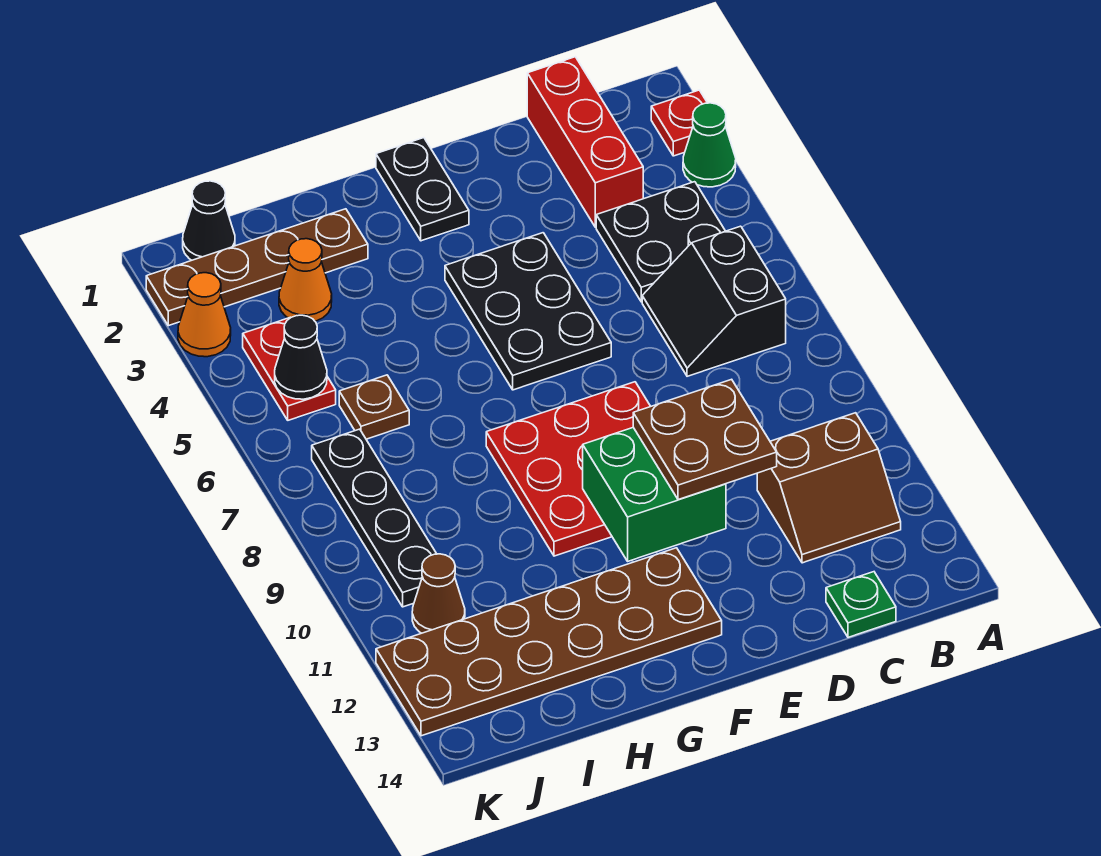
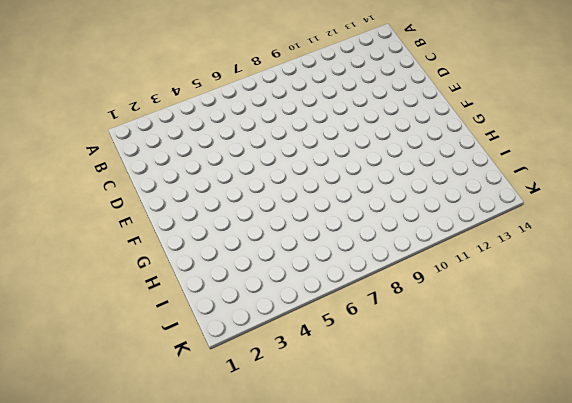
none -> red 1x1 plate [651,90,707,156]
none -> green 1x1 cone [683,103,736,187]
none -> black 2x2 plate [596,182,725,302]

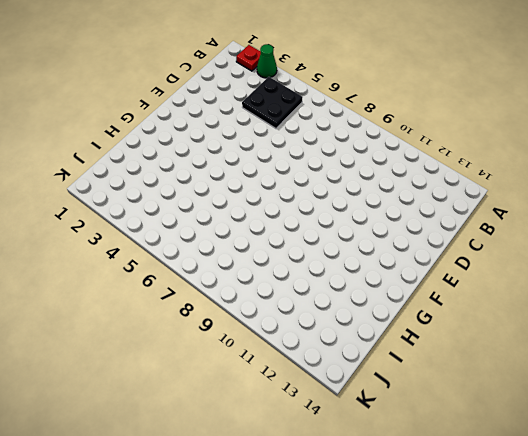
none -> black 2x2 slope [642,226,786,376]
none -> brown 2x2 slope [757,413,901,563]
none -> red 1x3 brick [527,57,643,227]

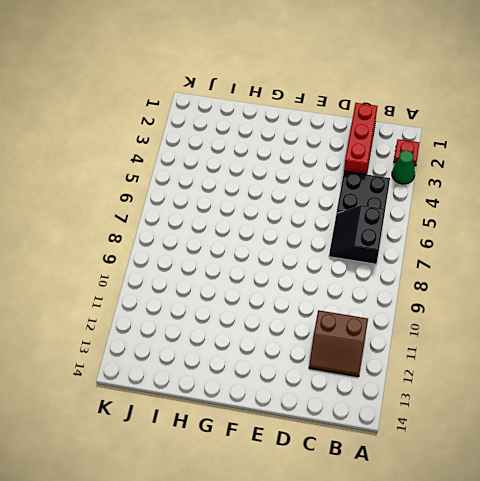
none -> green 1x1 plate [826,572,896,637]
none -> black 2x3 plate [445,233,611,390]
none -> red 3x3 plate [486,382,651,556]

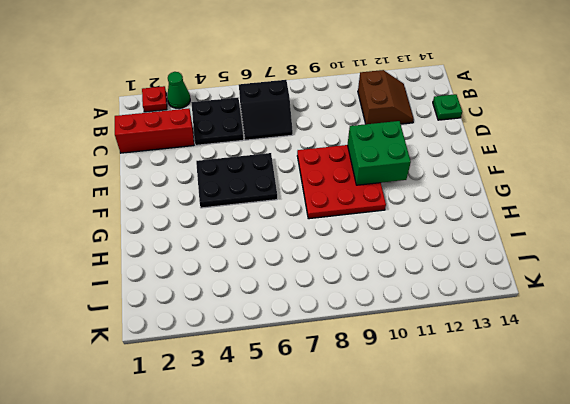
none -> black 1x2 plate [376,138,469,241]
none -> brown 2x6 plate [376,548,722,736]
none -> brown 1x4 plate [146,209,368,326]

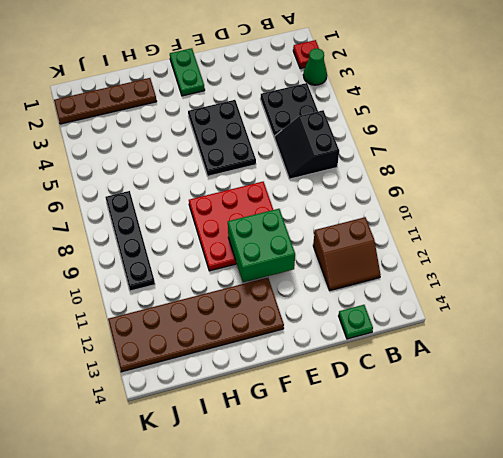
green 1x2 plate [170,48,205,96] -> black 1x2 plate [376,138,469,241]
none -> red 1x3 brick [527,57,643,227]
none -> orange 1x1 cone [279,239,332,321]
none -> brown 1x1 plate [339,375,409,439]

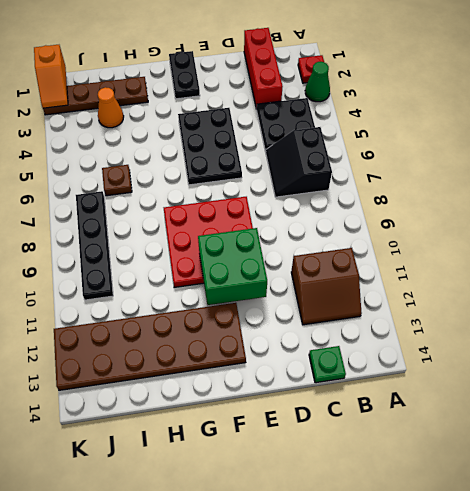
orange 1x2 slope [34,45,68,108] -> none
none -> black 1x1 cone [183,181,235,260]
none -> red 1x2 plate [243,317,336,420]
none -> brown 1x1 cone [412,554,465,633]

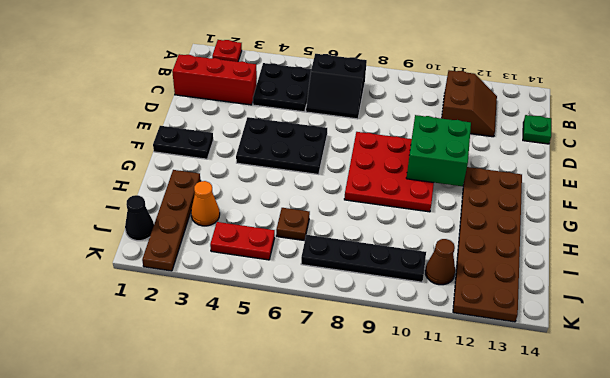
none -> green 1x1 cone [683,103,736,187]
none -> orange 1x1 cone [178,273,231,357]
none -> black 1x1 cone [275,315,327,399]

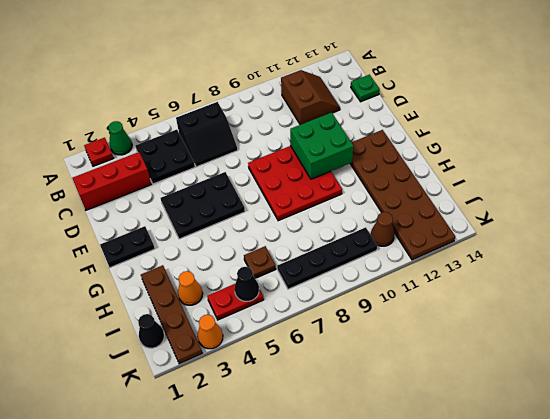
none -> brown 2x2 plate [633,379,777,500]

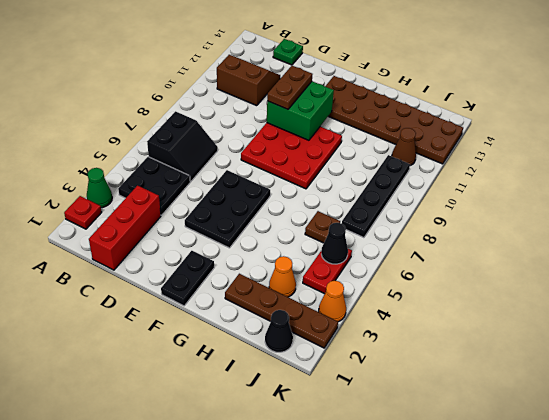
brown 1x2 plate [267,66,313,109] -> brown 2x2 plate [633,379,777,500]

